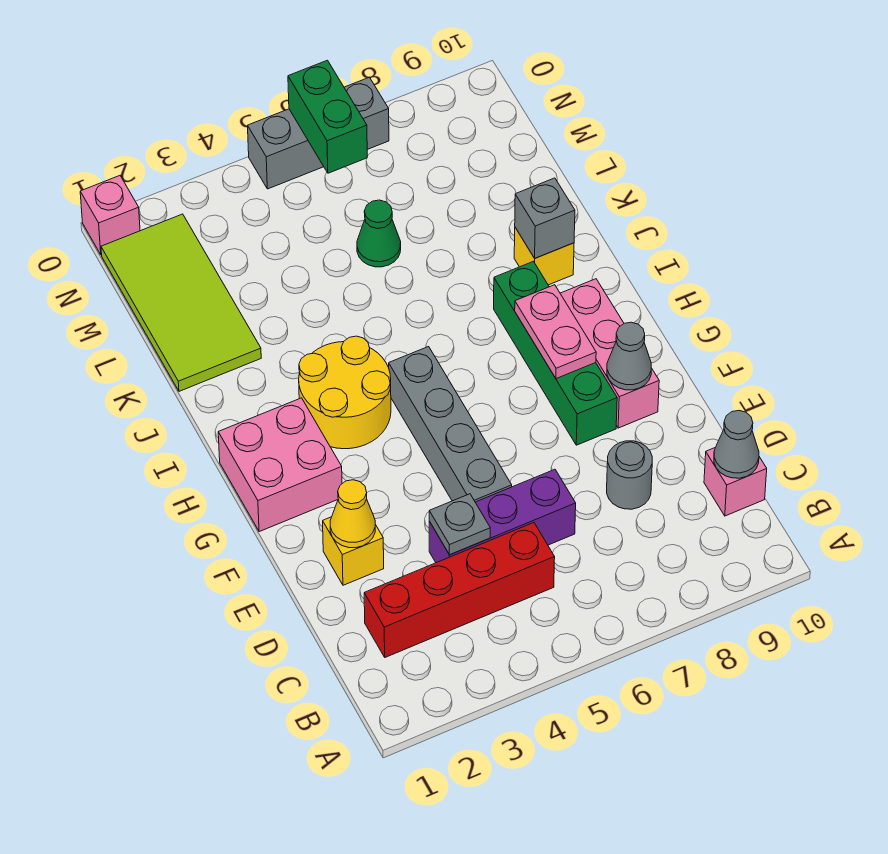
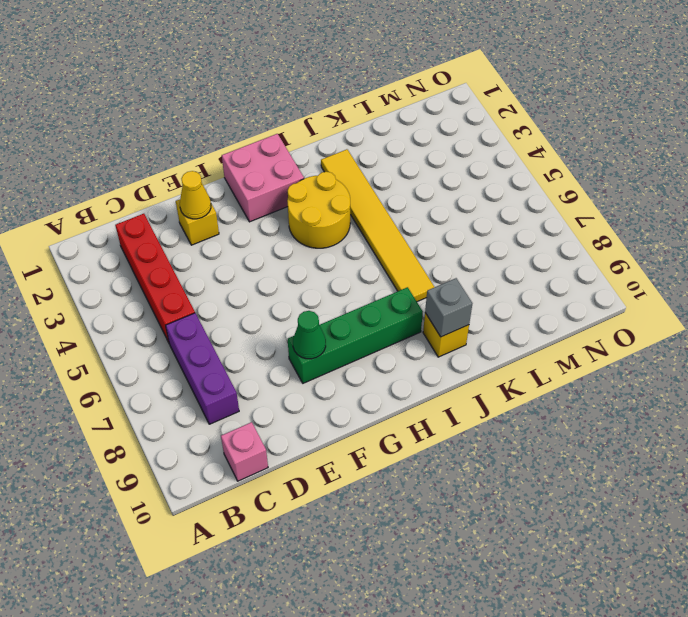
purple 1x3 brick [166,313,239,424] -> purple 1x3 brick moved to [429,469,576,563]
green 1x1 cone [293,311,326,359] -> green 1x1 cone moved to [357,200,401,267]
yellow 1x6 tile [321,149,434,302] -> none
none -> grey 1x1 round brick [607,441,652,509]
none -> grey 1x4 brick [389,347,512,502]
none -> pink 1x3 brick [560,279,659,428]

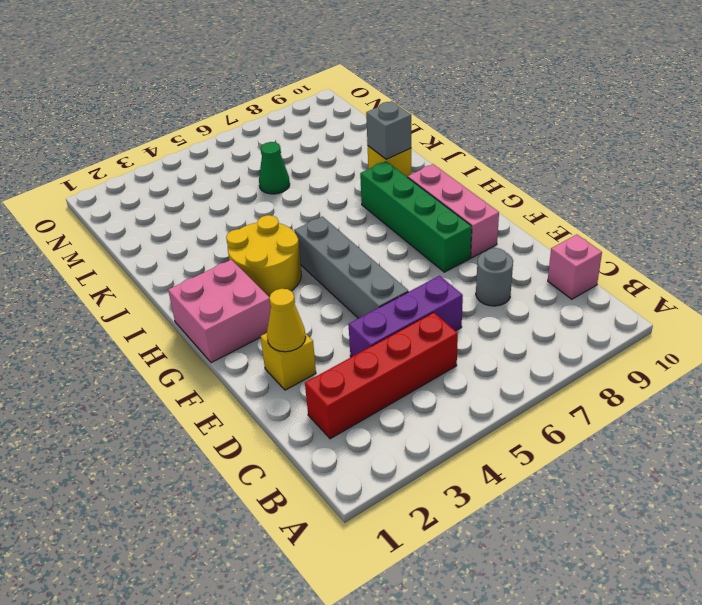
none -> lime 2x4 tile [101,214,261,391]
none -> pink 1x1 brick [80,176,140,255]
none -> grey 1x3 brick [248,77,389,189]

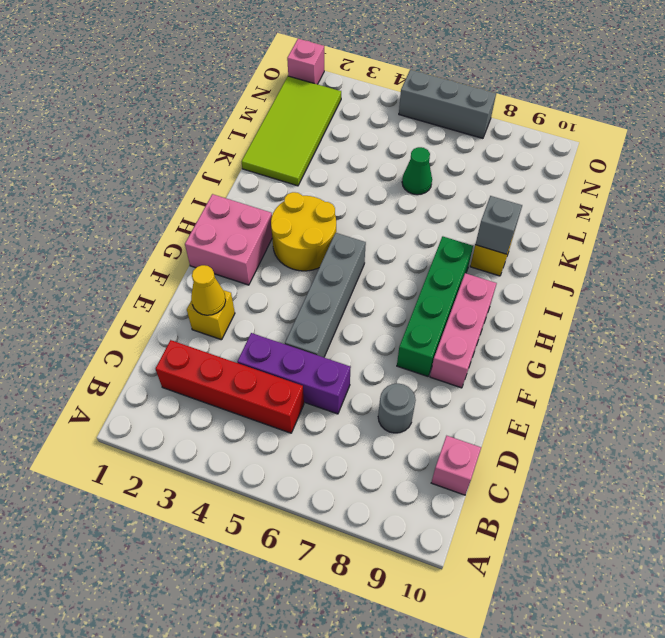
none -> grey 1x1 cone [714,411,759,478]
none -> grey 1x1 plate [429,494,490,555]
none -> grey 1x1 cone [607,322,651,390]

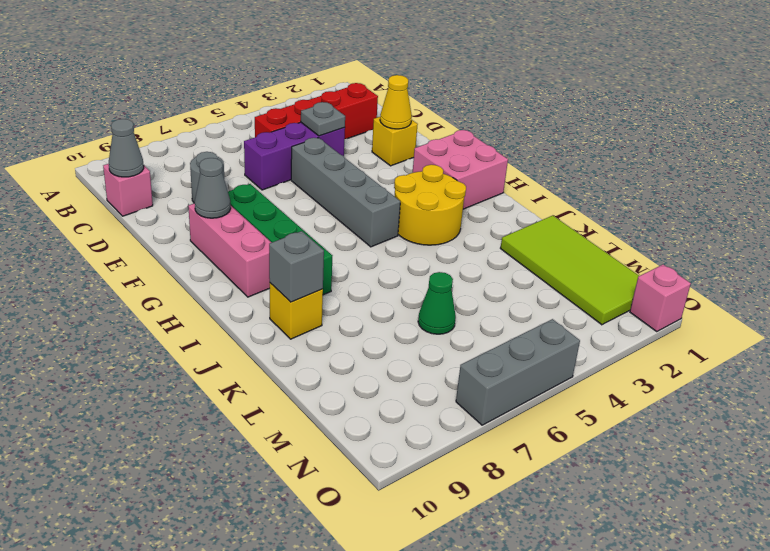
none -> pink 1x2 plate [515,285,596,379]
none -> green 1x2 brick [288,60,367,173]

